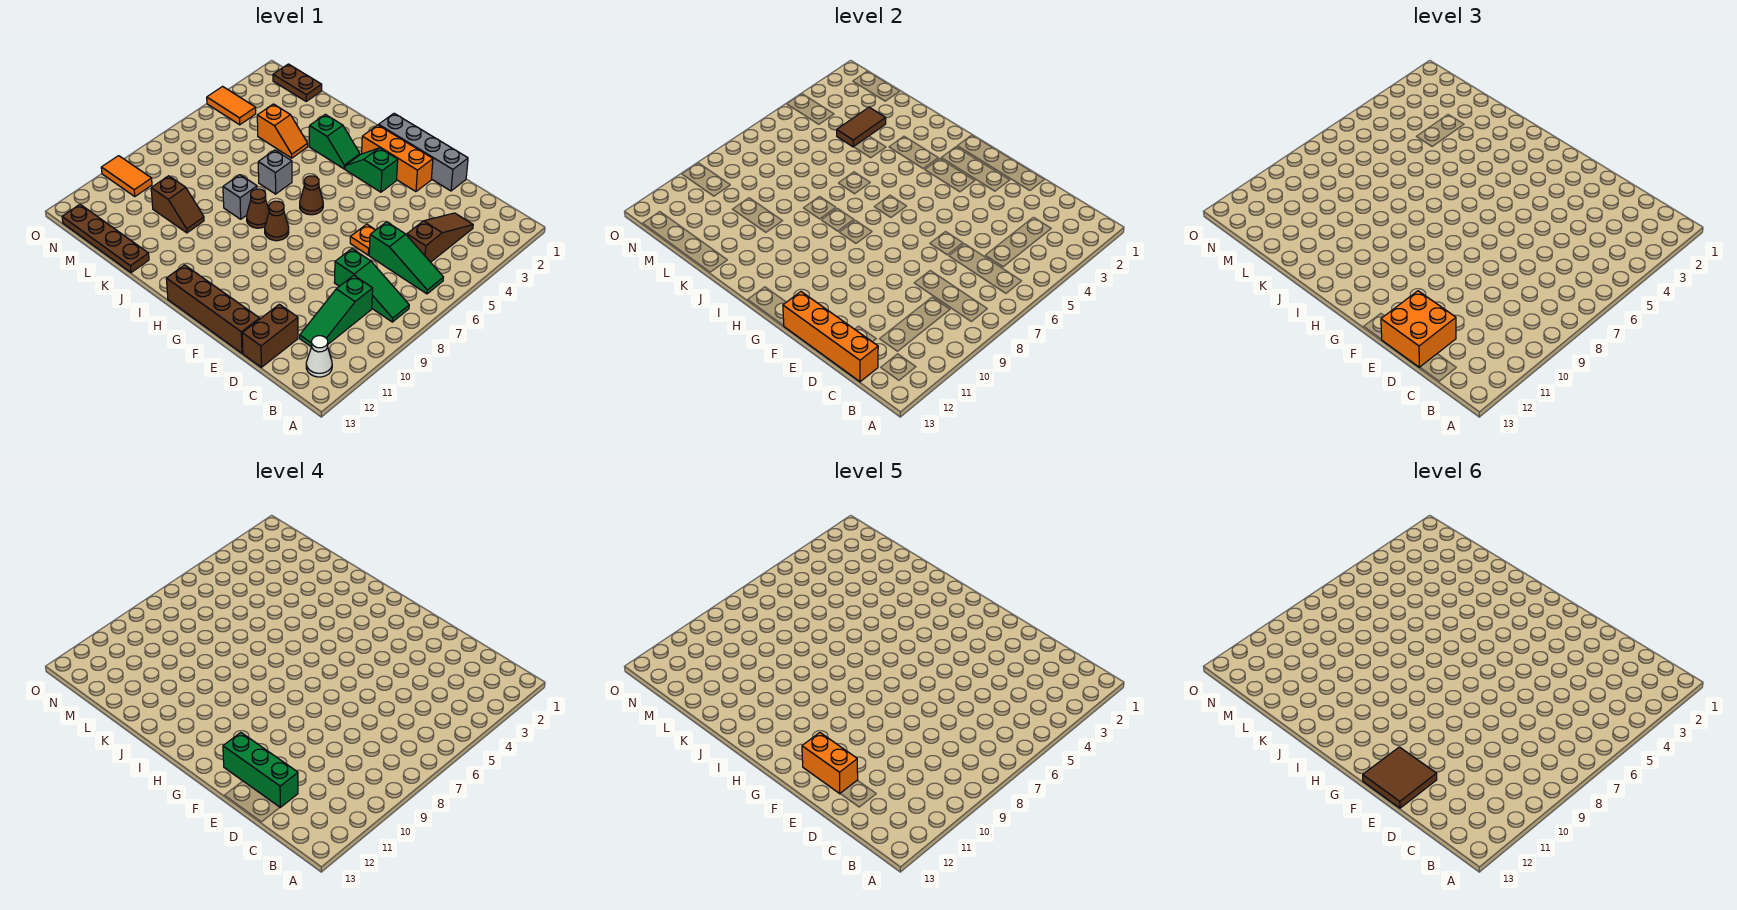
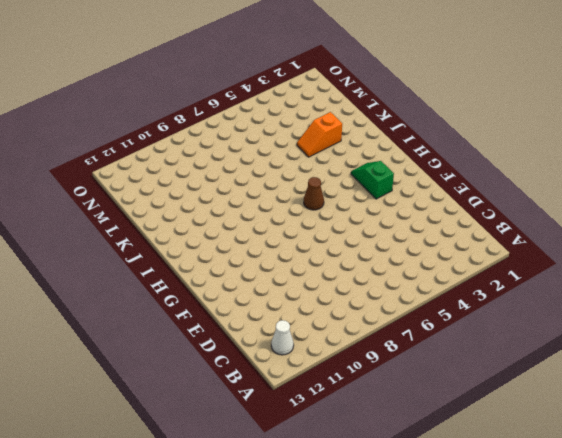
orange 1x2 slope [297,112,342,157] -> orange 1x2 slope turned to [257,104,308,158]
none -> green 1x3 slope [369,222,443,294]
none -> green 1x3 slope [334,249,409,322]
none -> brown 1x3 slope [407,213,473,262]

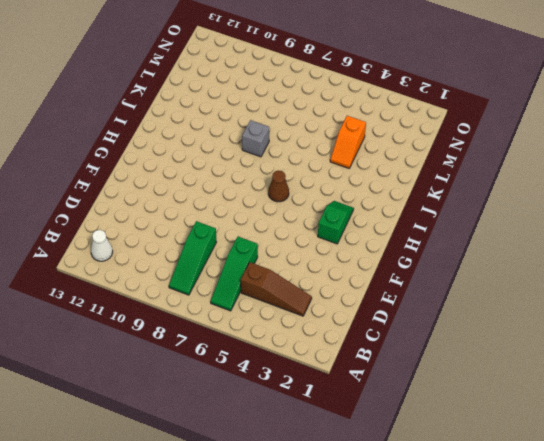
none -> green 1x3 slope [300,275,373,347]
none -> brown 1x2 brick [242,304,298,367]
none -> grey 1x4 brick [379,113,468,191]

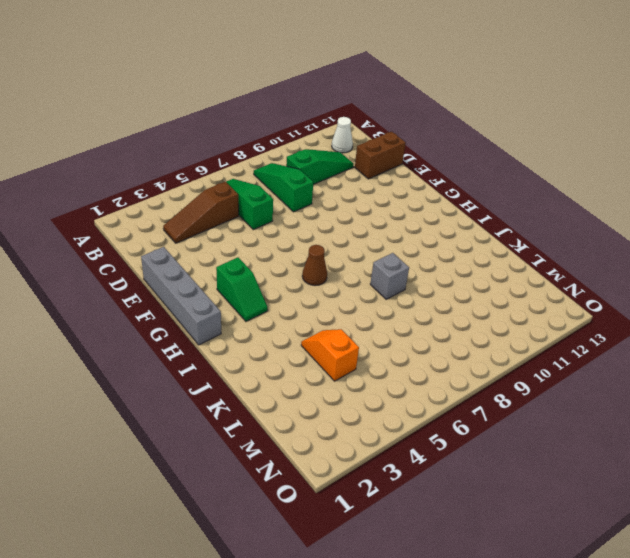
none -> orange 1x1 plate [350,224,375,255]
none -> brown 1x4 brick [166,265,260,353]
none -> orange 1x3 brick [362,125,433,192]

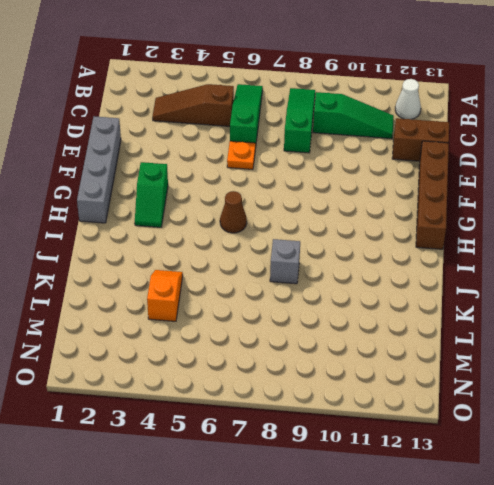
none -> orange 1x3 brick [362,125,433,192]
none -> brown 1x1 cone [265,201,289,241]
none -> green 1x2 slope [309,114,360,169]

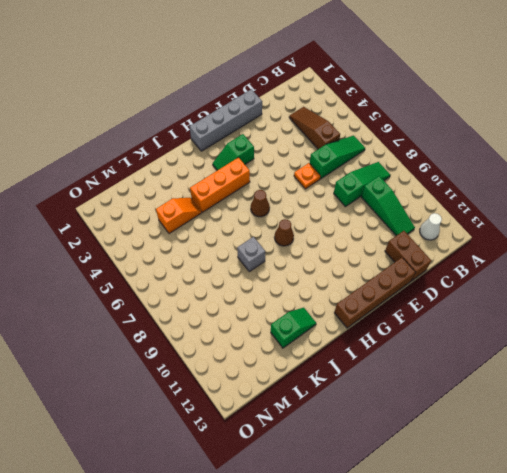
orange 1x3 brick [190,158,250,212] -> orange 1x3 brick moved to [362,125,433,192]
green 1x2 slope [271,308,316,348] -> green 1x2 slope moved to [309,114,360,169]
none -> brown 1x1 cone [247,189,269,228]
none -> grey 1x1 brick [258,150,292,194]
none -> brown 1x2 slope [151,176,204,233]

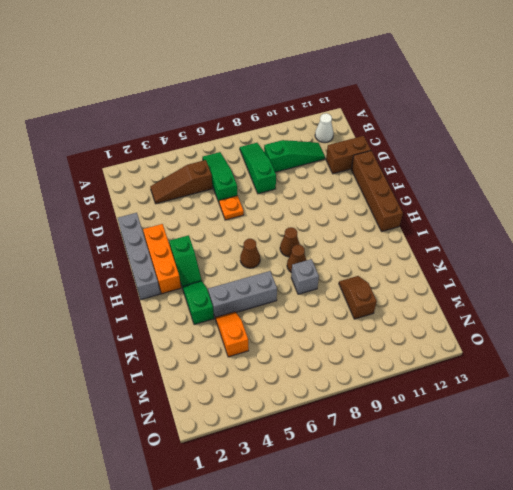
grey 1x3 brick [208,271,277,317] -> grey 1x1 brick [258,150,292,194]
none -> brown 1x4 plate [62,204,149,273]
none -> brown 1x2 plate [273,64,322,101]
none -> orange 1x2 tile [207,86,256,125]

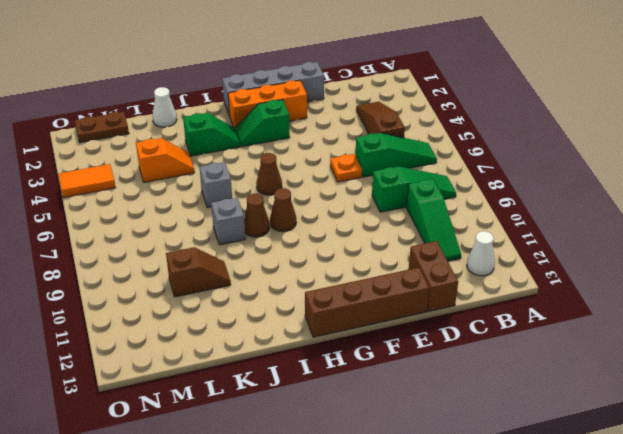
white 1x1 cone [153,87,177,127] -> none
none -> brown 1x4 plate [62,204,149,273]
none -> orange 1x2 tile [101,156,152,196]
none -> orange 1x4 brick [783,292,878,382]

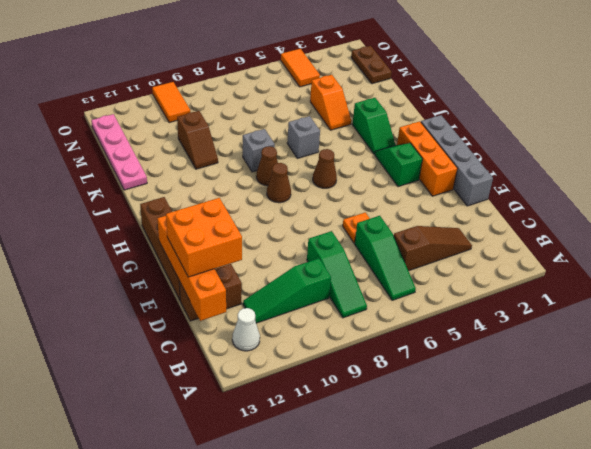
pink 1x4 plate [91,114,147,190] -> brown 1x4 plate [62,204,149,273]
none -> brown 1x2 tile [837,107,886,147]
none -> green 1x3 brick [223,733,298,807]
none -> orange 1x2 brick [802,733,858,794]

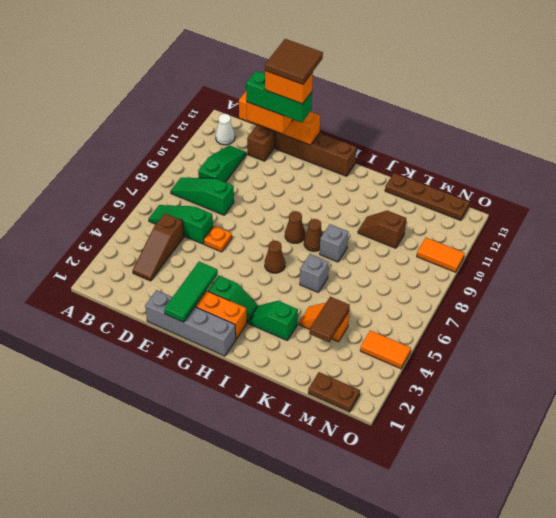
green 1x3 tile [164,262,218,322] -> none

